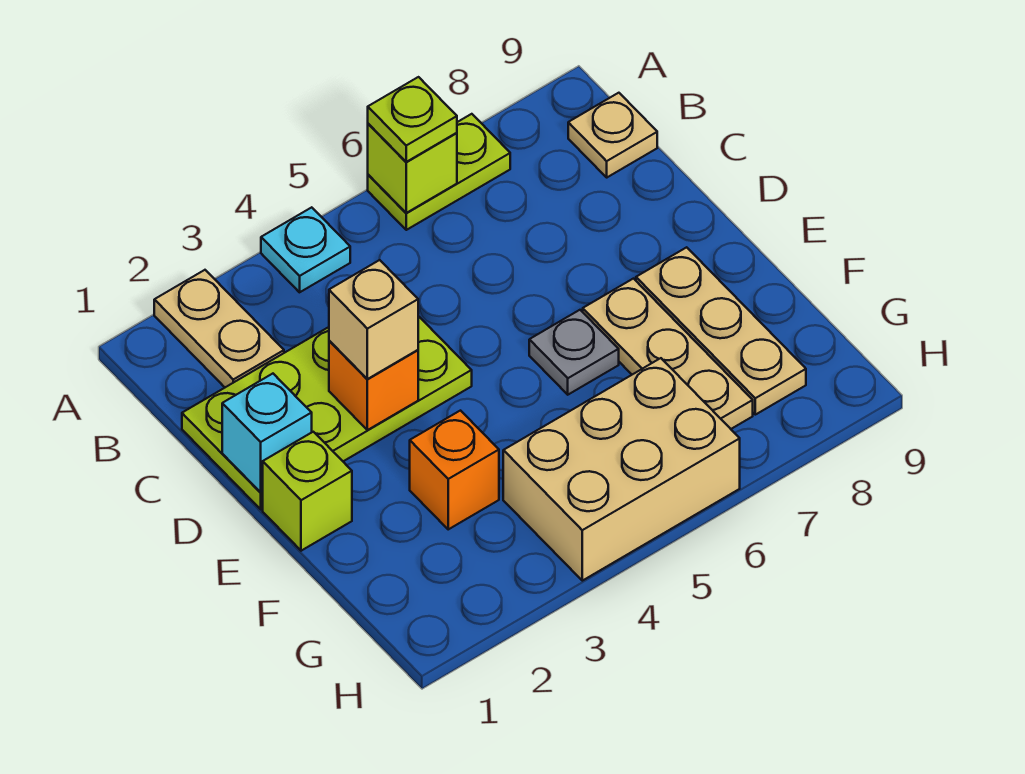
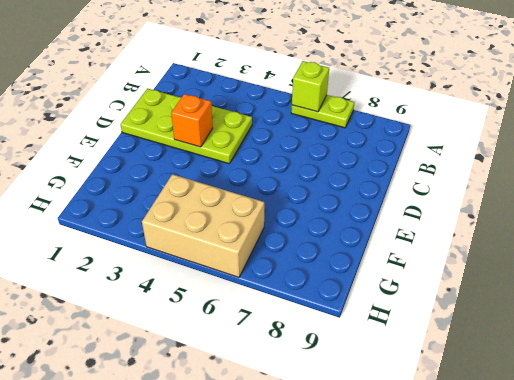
none -> tan 1x2 plate [154,270,284,387]
none -> cyan 1x1 plate [261,207,350,292]
none -> tan 1x1 plate [568,93,657,177]

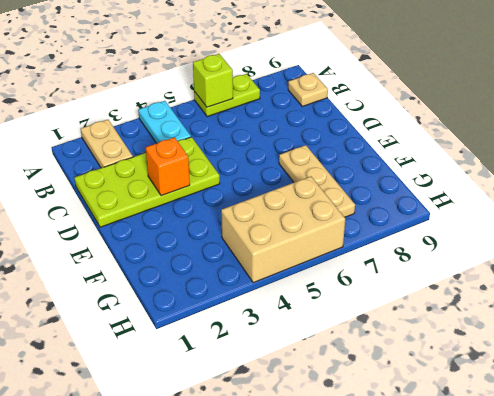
cyan 1x2 plate [138,101,191,143] -> cyan 1x1 plate [261,207,350,292]
none -> lime 1x1 brick [263,432,352,551]
none -> grey 1x1 plate [529,310,619,395]
none -> tan 1x3 plate [636,247,806,415]

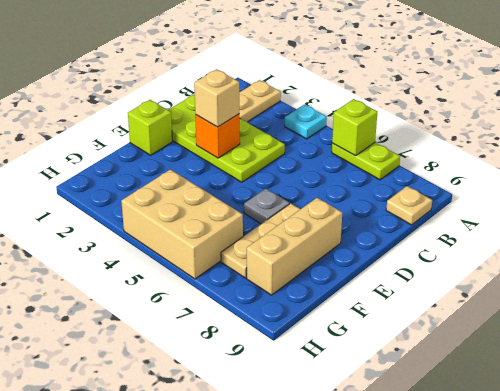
tan 1x3 brick [247,198,342,295] -> tan 1x3 plate [636,247,806,415]
none -> orange 1x1 brick [410,411,499,529]
none -> cyan 1x1 brick [222,374,312,492]
none -> lime 1x1 plate [368,77,457,162]

